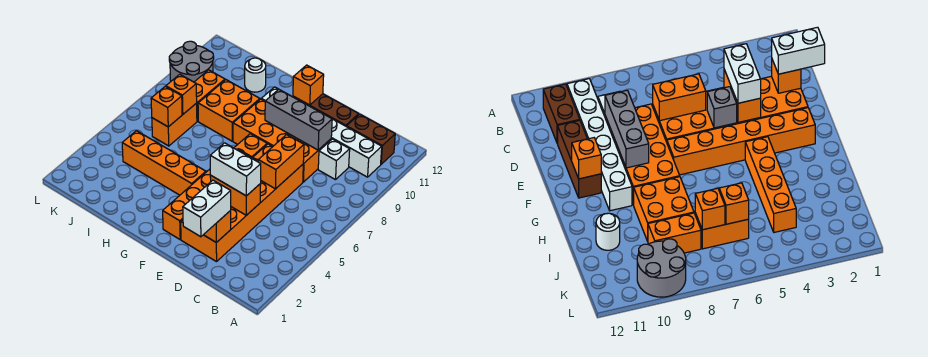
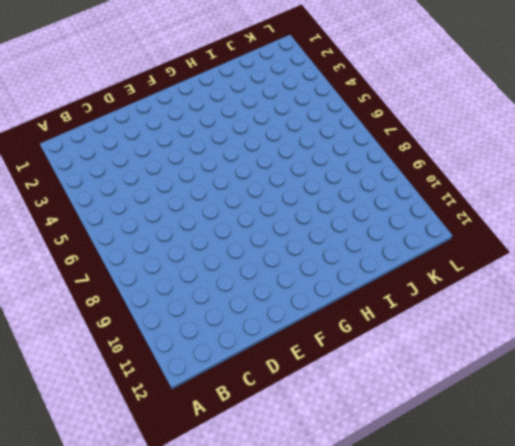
none -> white 1x6 brick [262,87,382,177]
none -> brown 1x2 brick [347,114,395,164]
none -> white 1x1 brick [318,139,350,180]

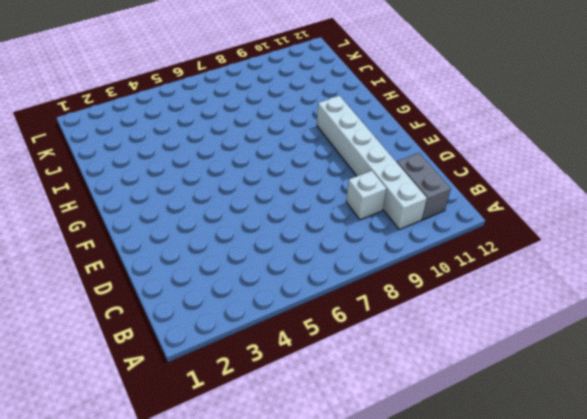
grey 1x2 brick [397,153,451,220] -> brown 1x2 brick [347,114,395,164]
none -> orange 2x6 brick [181,144,303,262]
none -> orange 2x4 brick [233,99,331,182]
none -> brown 1x3 brick [293,94,359,127]

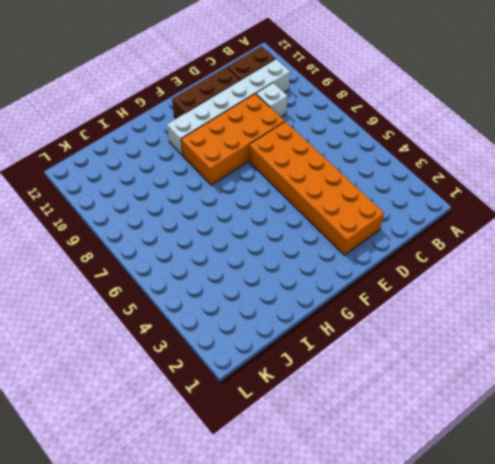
none -> orange 1x6 brick [163,134,267,239]
none -> orange 1x4 brick [122,131,206,195]
none -> orange 2x2 brick [198,80,260,141]

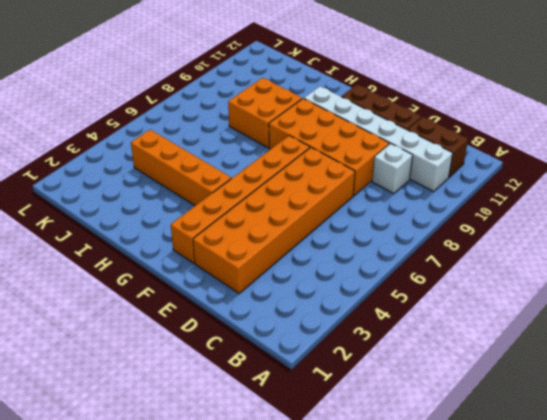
none -> white 1x1 round brick [245,58,266,92]
none -> orange 1x2 brick [152,103,197,146]
none -> orange 1x2 brick [194,70,225,121]

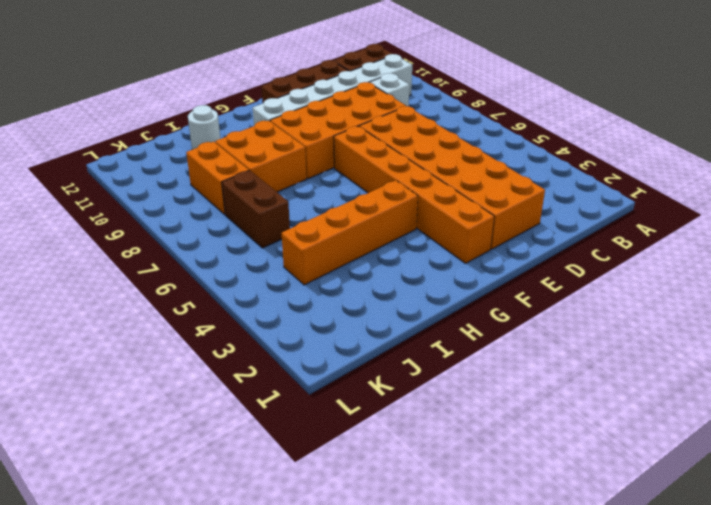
brown 1x2 brick [222,171,290,248] -> orange 1x2 brick [152,103,197,146]
none -> grey 2x2 round brick [169,41,214,82]
none -> orange 1x1 brick [204,211,231,243]
none -> orange 1x2 brick [210,175,261,215]

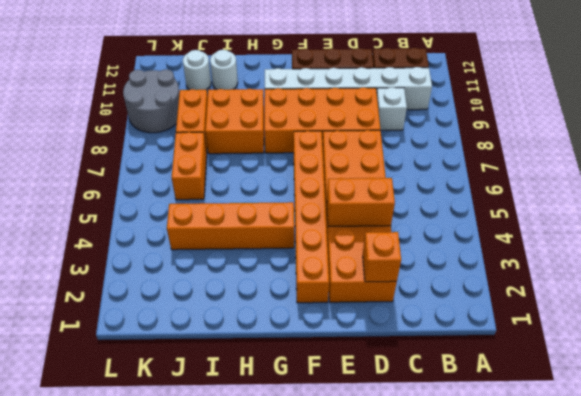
white 1x1 round brick [183,50,211,90] -> none
none -> orange 1x2 brick [258,135,304,189]
none -> grey 1x3 brick [265,89,332,150]
none -> grey 1x1 brick [707,87,737,128]

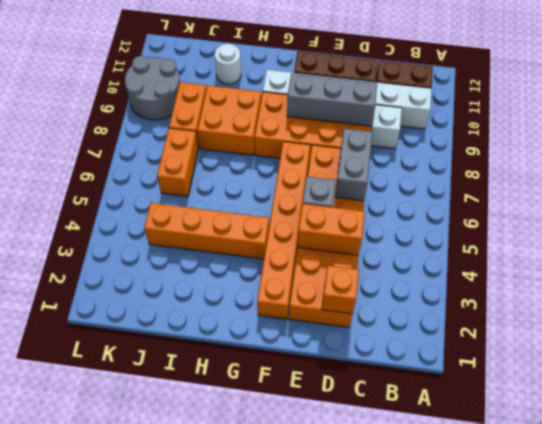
grey 1x2 brick [335,129,373,201] -> orange 1x2 brick [258,135,304,189]
none -> orange 1x1 brick [293,65,324,105]
none -> orange 1x1 brick [151,87,182,127]
none -> orange 1x1 brick [166,74,197,115]

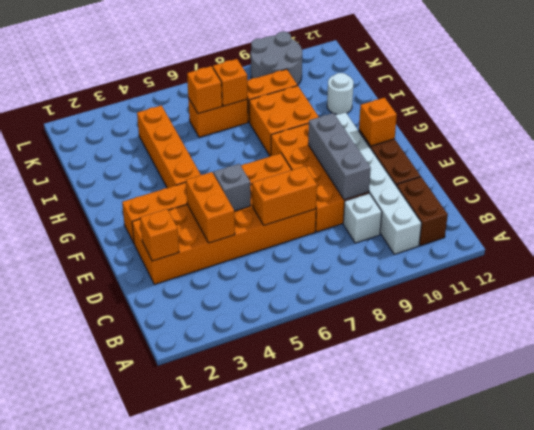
none -> white 1x2 brick [183,180,231,237]
none -> white 1x2 brick [210,143,261,196]

